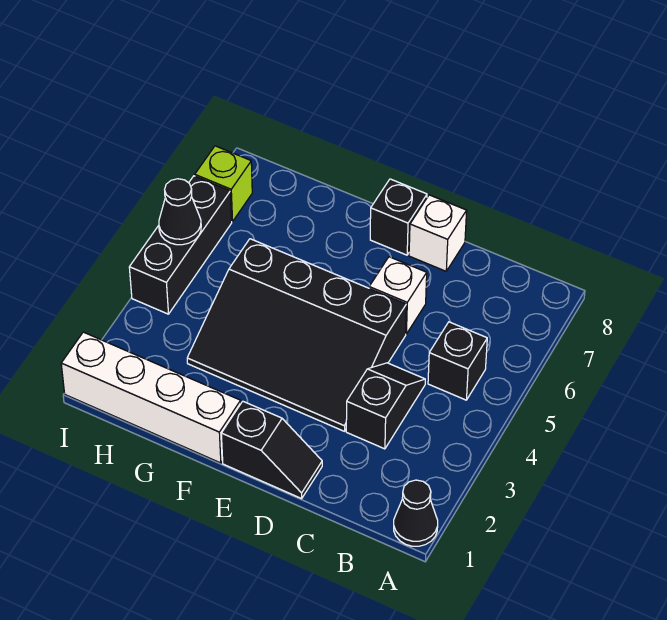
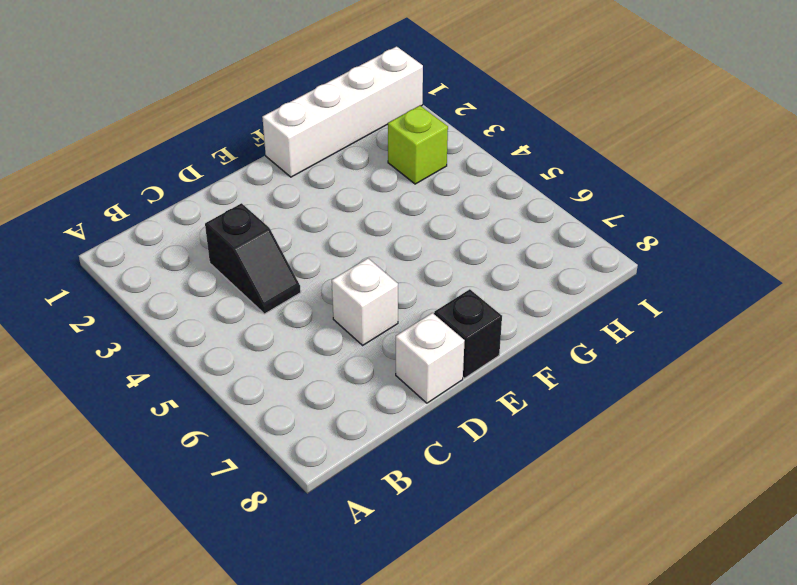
lime 1x1 brick [388,106,448,184] -> lime 1x1 brick moved to [195,146,252,222]
none -> black 1x1 cone [394,480,438,546]
none -> black 1x1 brick [428,322,487,400]
none -> black 1x2 slope [221,401,322,499]

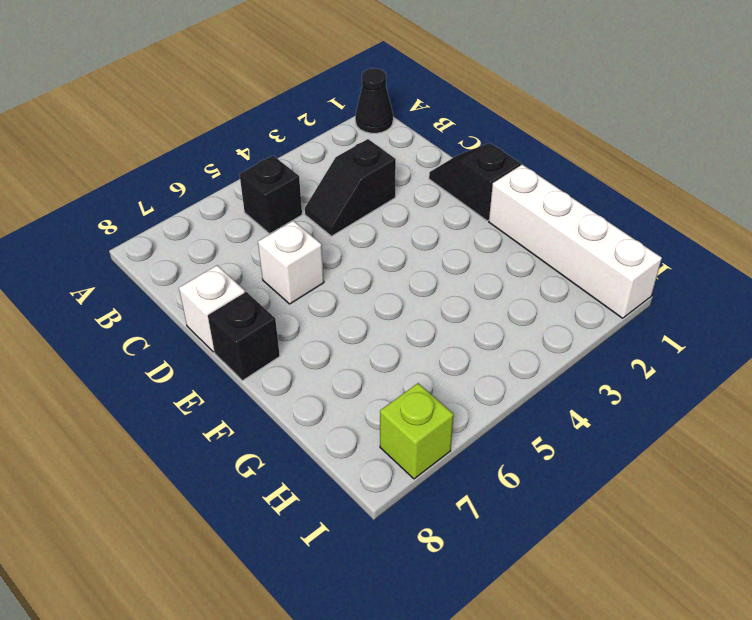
none -> black 3x4 slope [187,239,406,431]
none -> black 1x3 brick [129,176,232,314]
none -> black 1x1 cone [159,179,201,245]

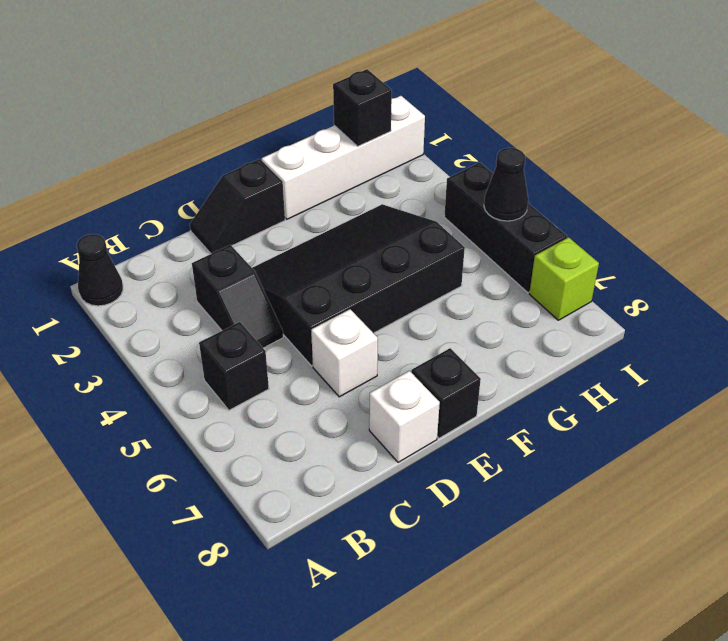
black 1x1 brick [333,69,392,146] -> none

